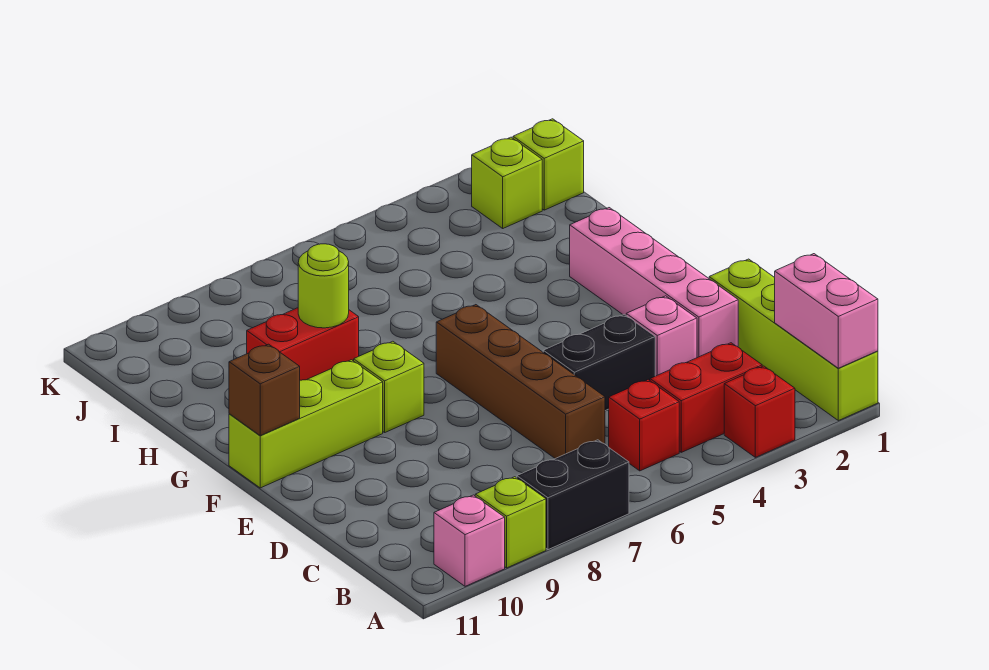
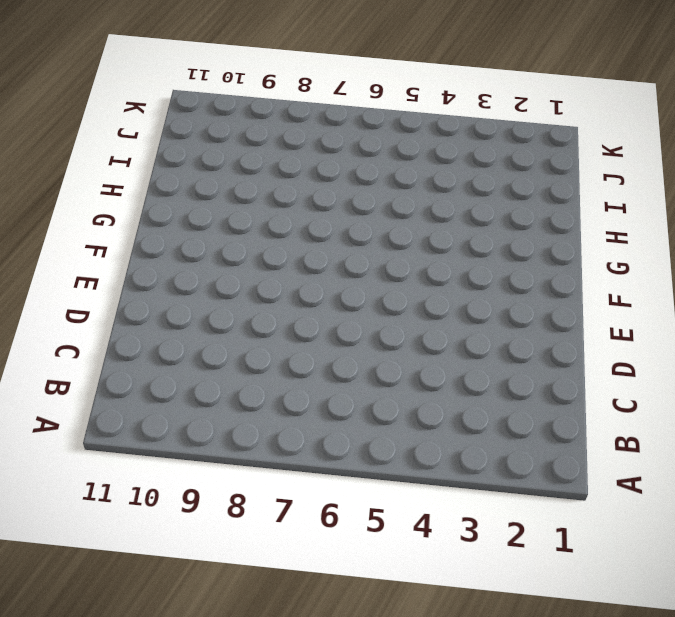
none -> lime 1x4 brick [709,259,878,421]
none -> red 1x1 brick [724,366,795,457]
none -> black 1x2 brick [517,440,629,550]

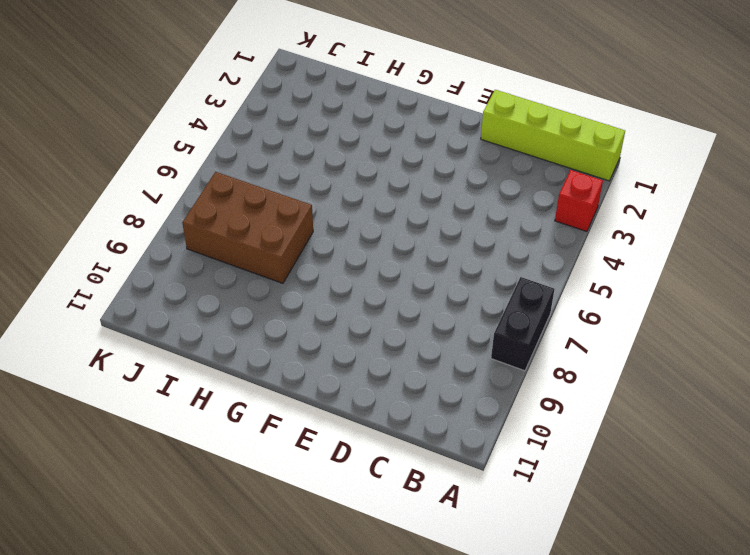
brown 2x3 brick [182,172,313,283] -> red 1x2 brick [247,308,359,380]
none -> lime 1x1 brick [475,477,546,568]
none -> pink 1x1 brick [434,495,505,586]
none -> red 1x2 brick [650,343,762,452]

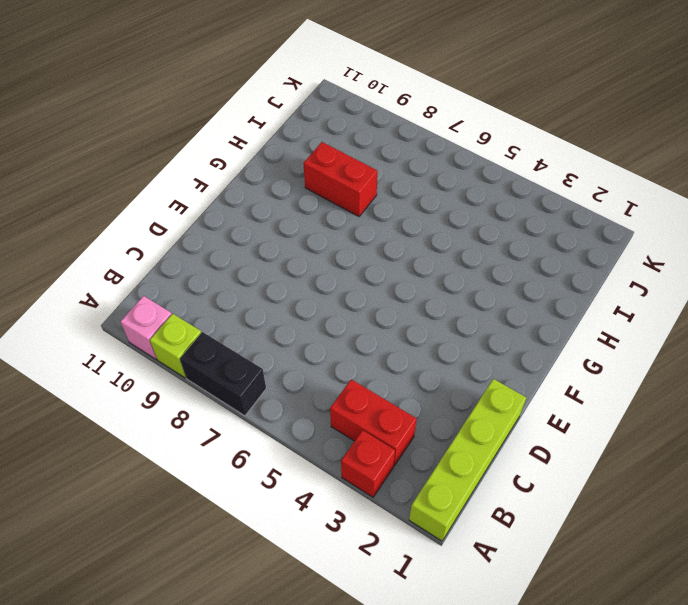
none -> red 1x1 brick [609,380,679,471]
none -> brown 1x4 brick [436,305,605,459]
none -> pink 1x4 brick [570,208,738,358]

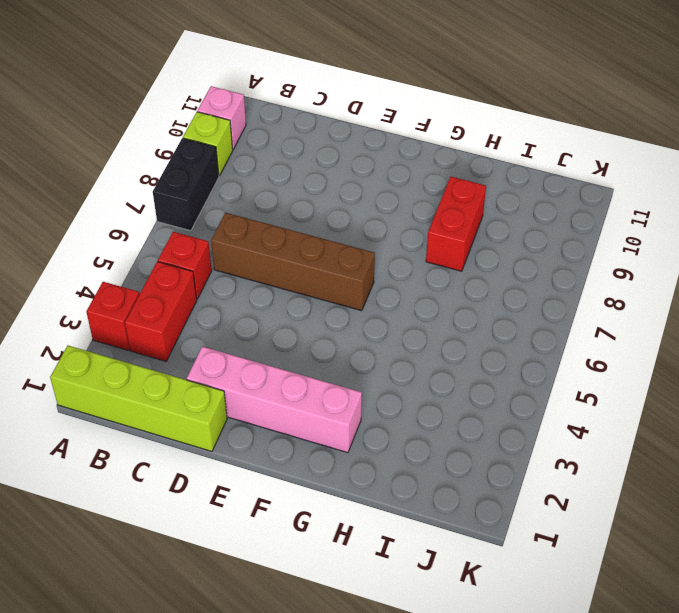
none -> pink 1x1 brick [626,296,697,376]
none -> black 1x2 brick [543,314,655,411]
none -> lime 1x1 brick [354,341,424,432]

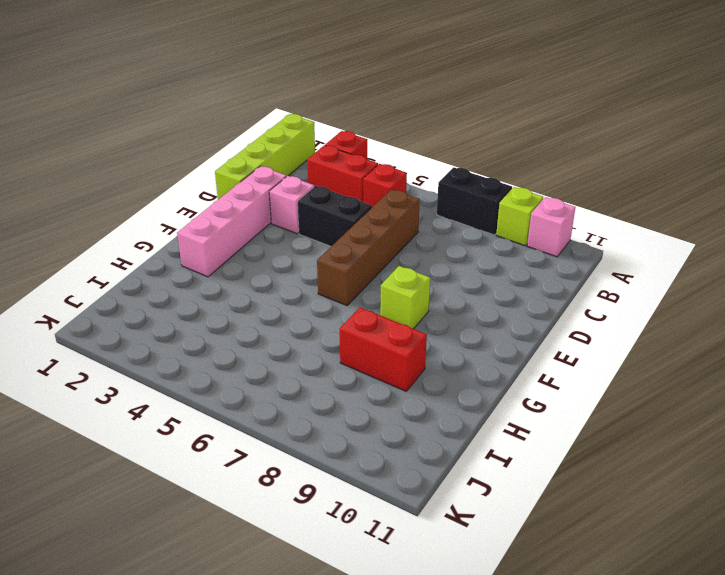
none -> lime 1x3 brick [229,360,383,488]
none -> lime 1x1 brick [513,119,584,210]
none -> lime 1x1 brick [472,137,542,228]

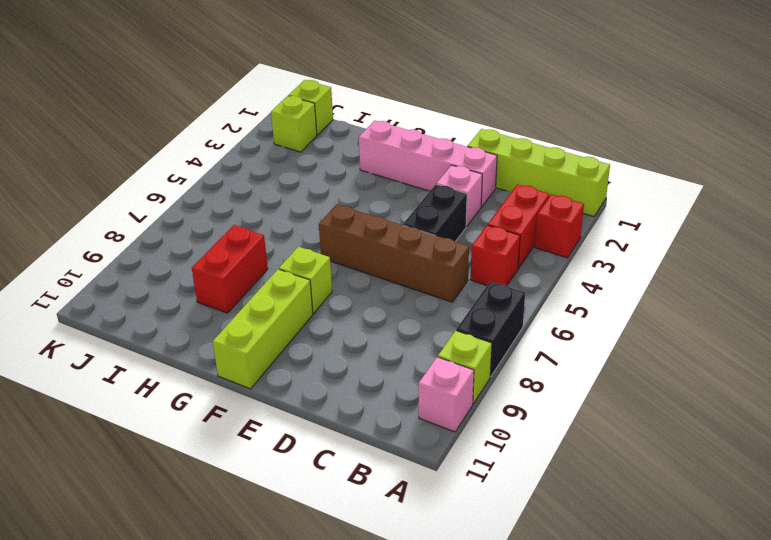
none -> pink 1x2 brick [775,254,878,368]
none -> brown 1x1 brick [229,344,300,436]
none -> lime 1x1 round brick [298,244,349,328]

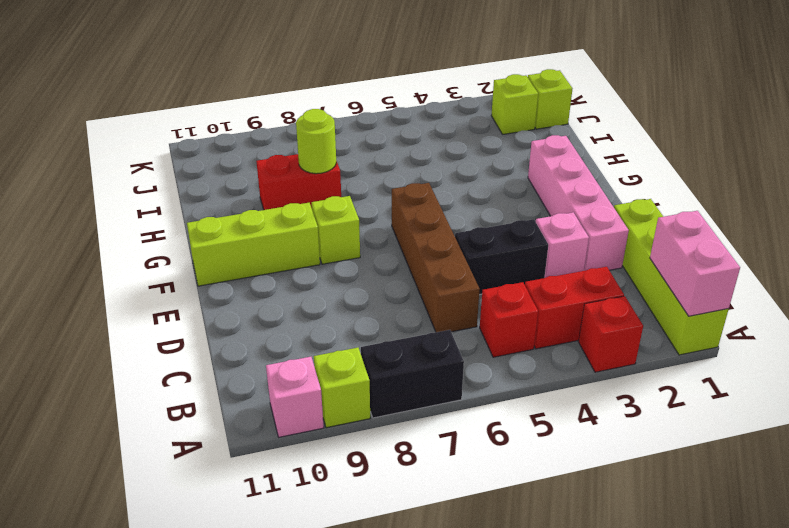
none -> brown 1x1 brick [229,344,300,436]

